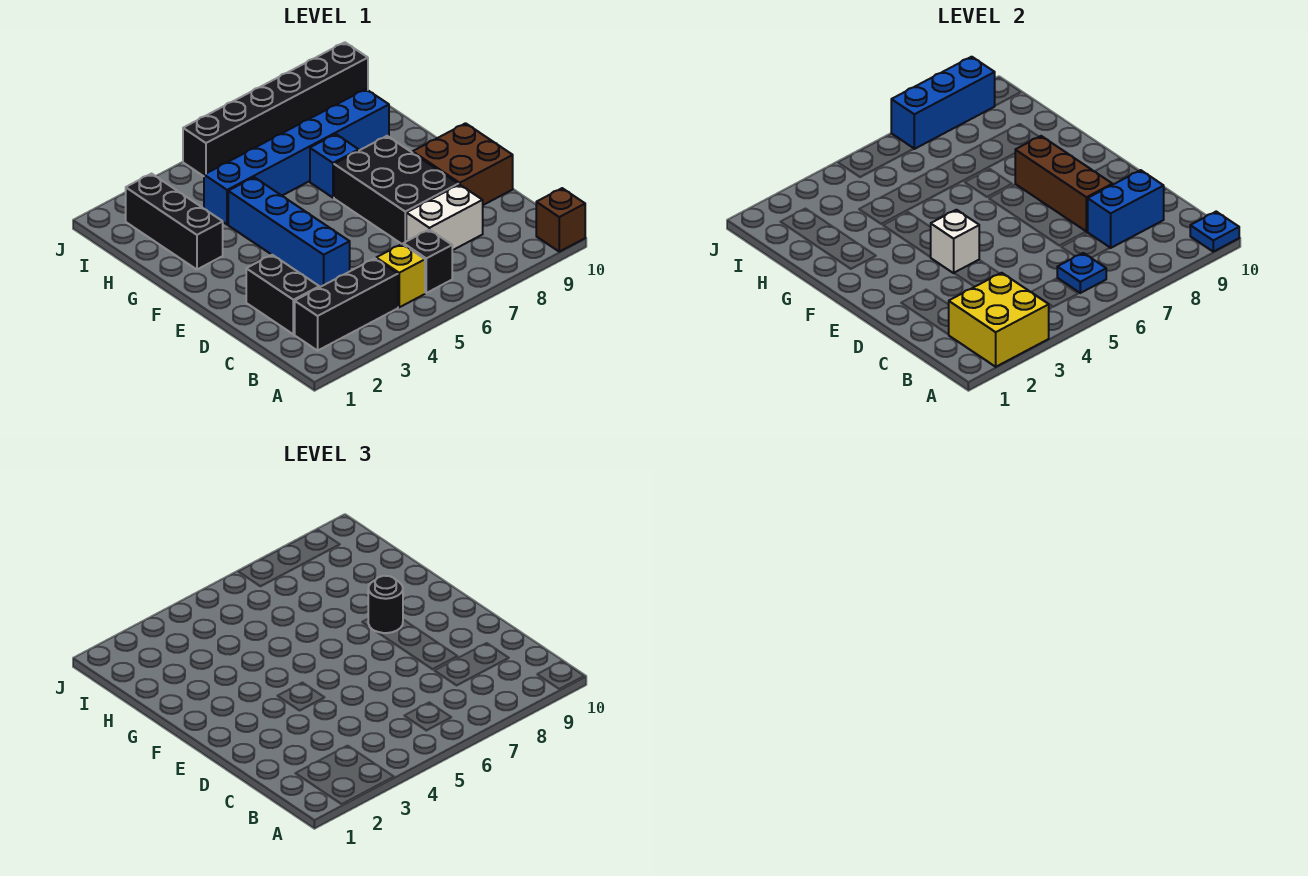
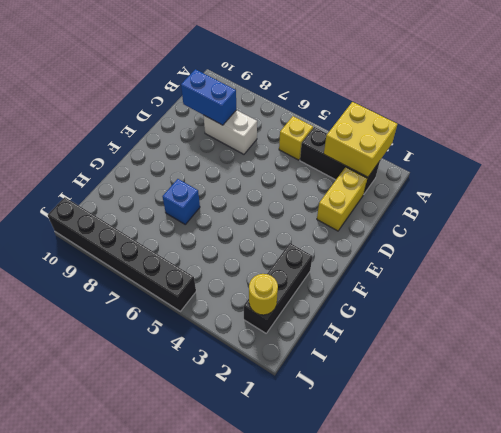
yellow 1x2 brick [317,167,367,231] -> black 1x2 brick [246,255,319,334]
yellow 1x1 round brick [249,274,278,315] -> none
none -> brown 1x1 brick [536,188,585,252]
none -> black 1x1 brick [403,230,452,293]
none -> blue 1x4 brick [228,177,350,287]

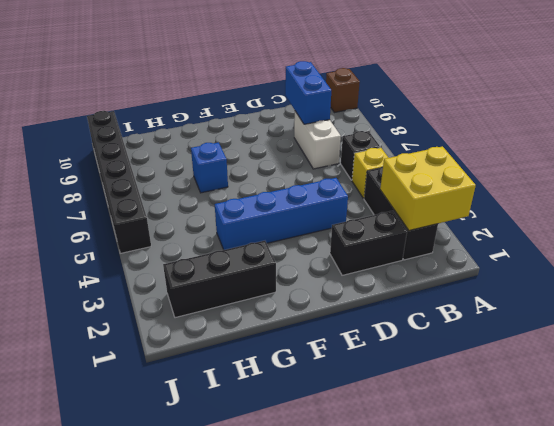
none -> black 2x3 brick [334,136,458,244]
none -> brown 2x2 brick [413,123,513,205]
none -> blue 1x6 brick [204,89,389,225]

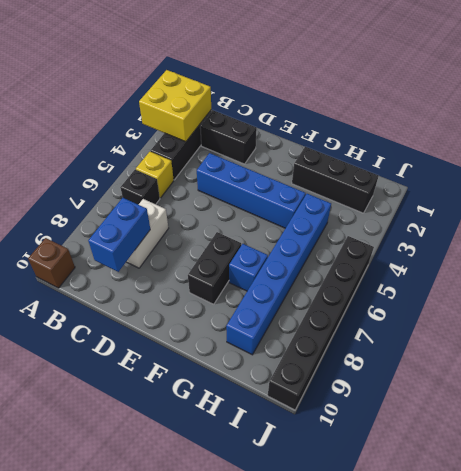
black 1x2 brick [188,232,241,304] -> black 2x3 brick [334,136,458,244]
none -> brown 2x2 brick [413,123,513,205]
none -> blue 1x1 plate [1190,212,1239,252]
none -> blue 1x1 plate [1057,253,1106,293]

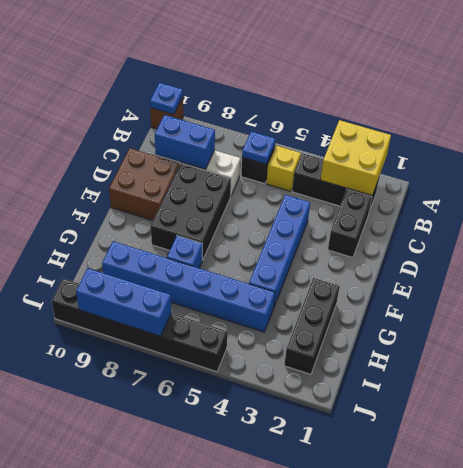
none -> brown 1x3 brick [1015,136,1112,232]
none -> white 1x1 brick [931,210,979,273]
none -> black 1x1 round brick [368,576,403,633]

